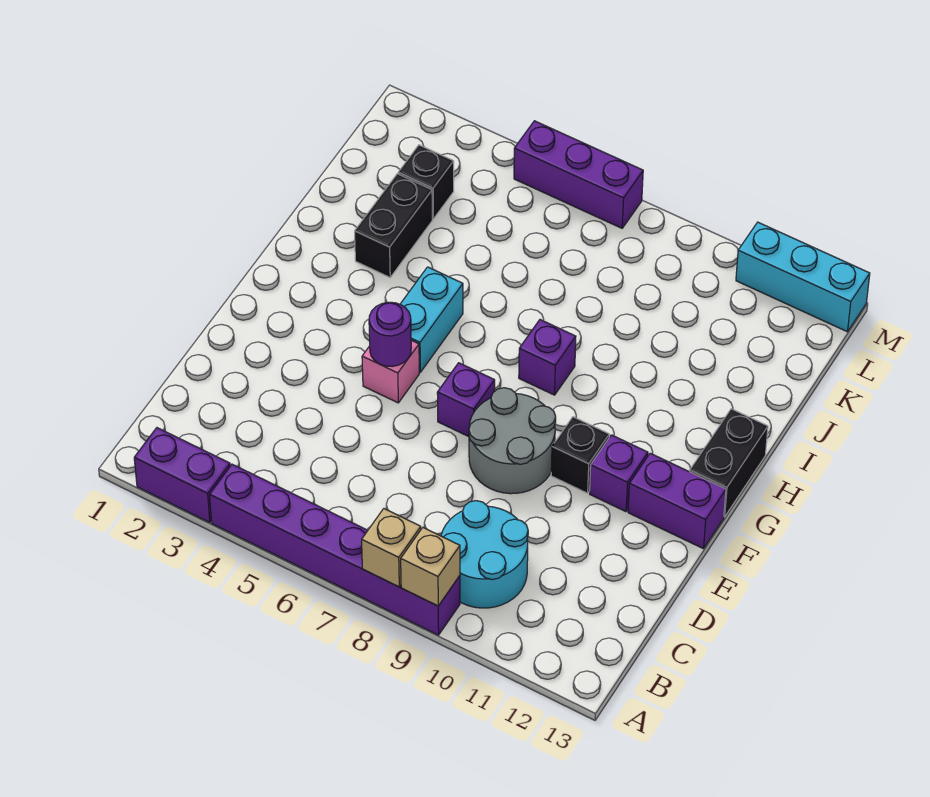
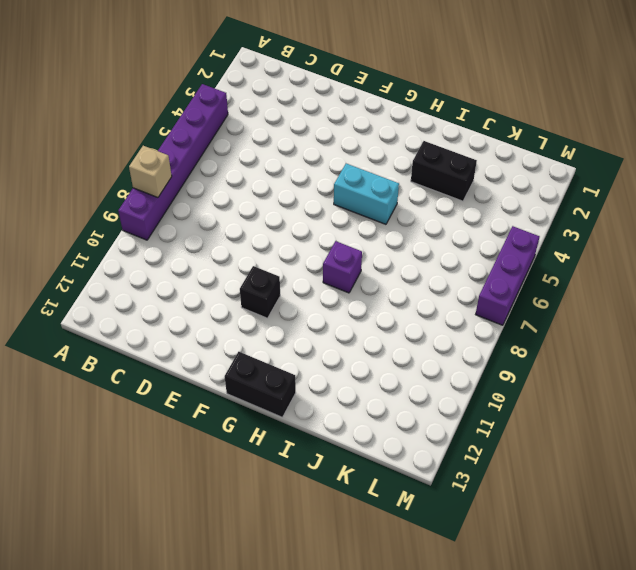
none -> purple 1x2 brick [134,428,230,523]
none -> cyan 2x2 round brick [441,501,528,608]
none -> grey 2x2 round brick [469,388,556,494]

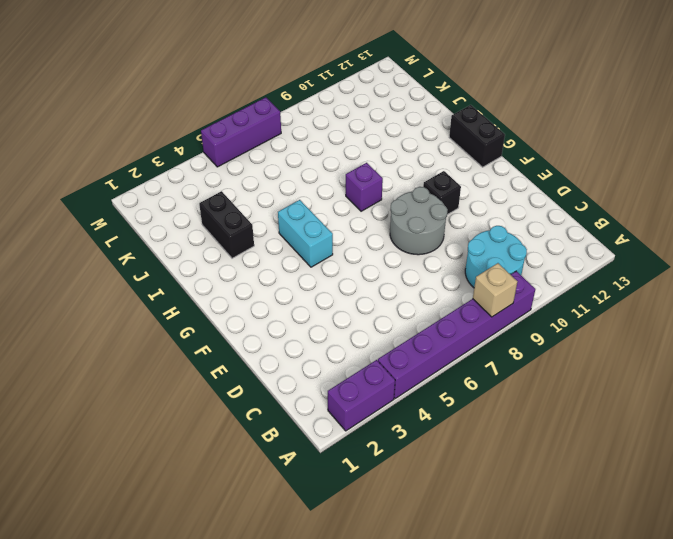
none -> pink 1x1 brick [362,340,419,403]
none -> purple 1x1 brick [437,363,495,437]
none -> purple 1x1 brick [590,435,648,512]

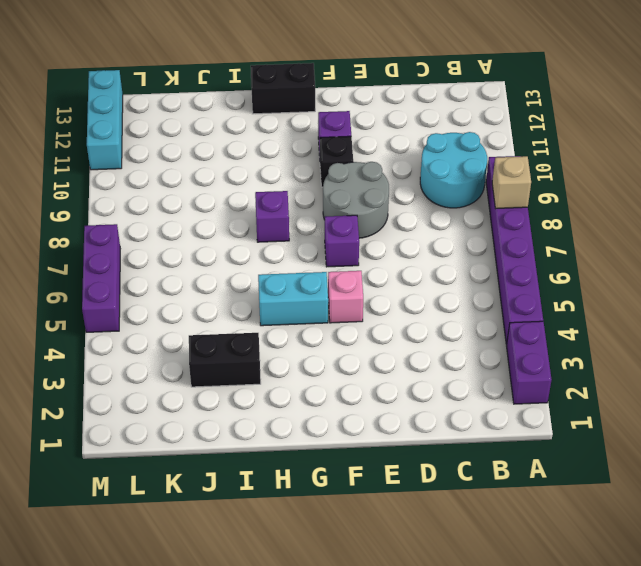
none -> purple 1x2 brick [628,453,726,549]
none -> black 1x1 brick [398,145,454,219]
none -> tan 1x1 brick [401,528,460,606]

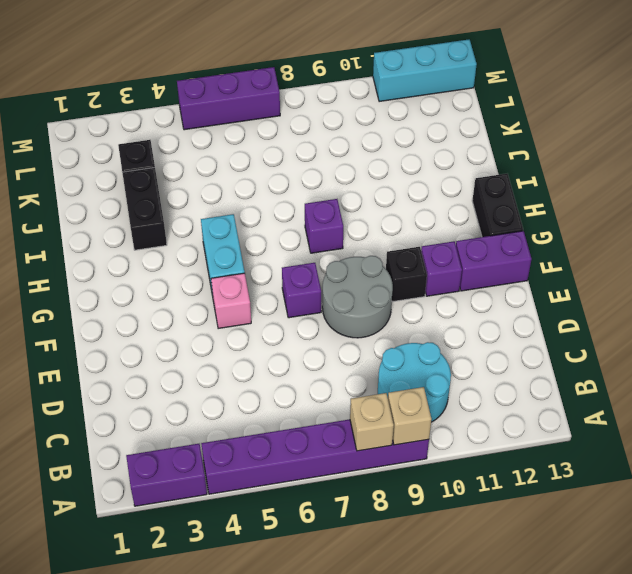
none -> purple 1x1 round brick [369,302,411,367]

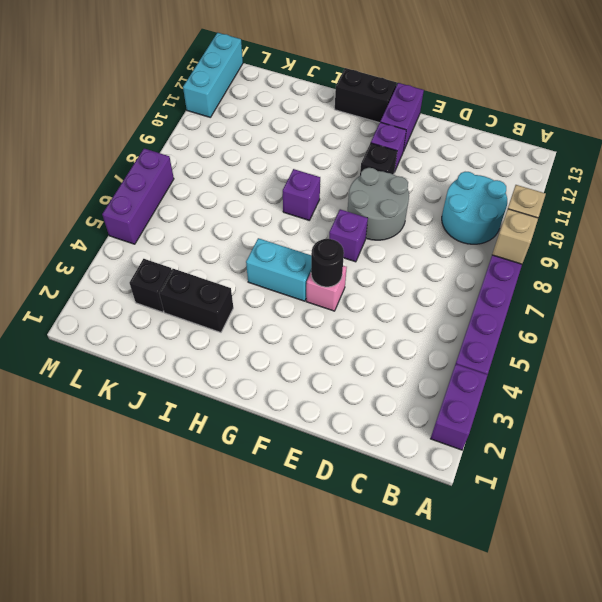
black 1x1 round brick [311,239,344,287] -> purple 1x1 round brick [369,302,411,367]

